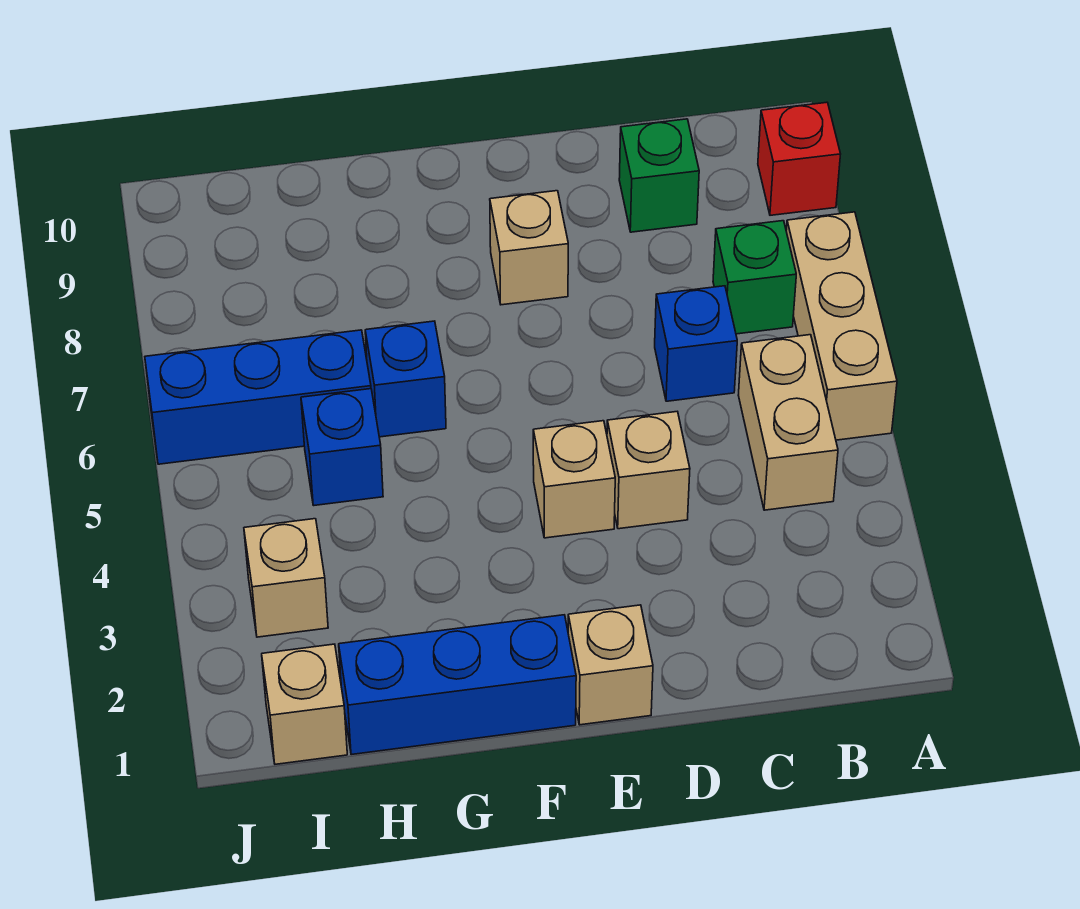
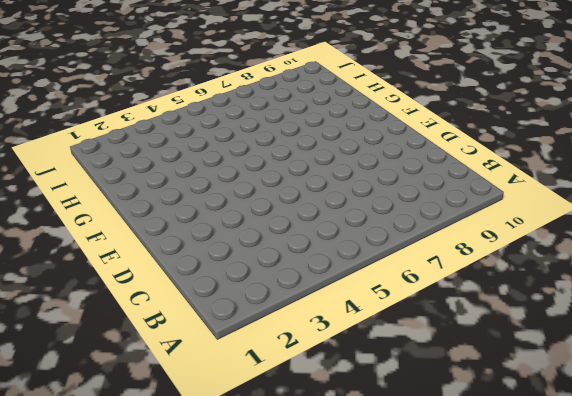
none -> tan 1x3 brick [786,212,897,440]
none -> red 1x1 brick [758,102,841,215]
none -> tan 1x2 brick [738,335,838,510]

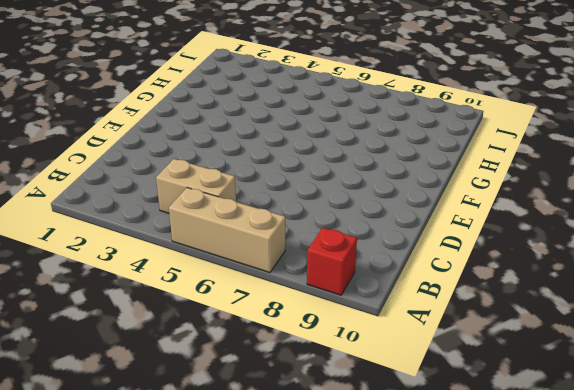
none -> green 1x1 brick [713,221,796,334]
none -> blue 1x1 brick [655,286,737,401]
none -> green 1x1 brick [619,119,699,232]

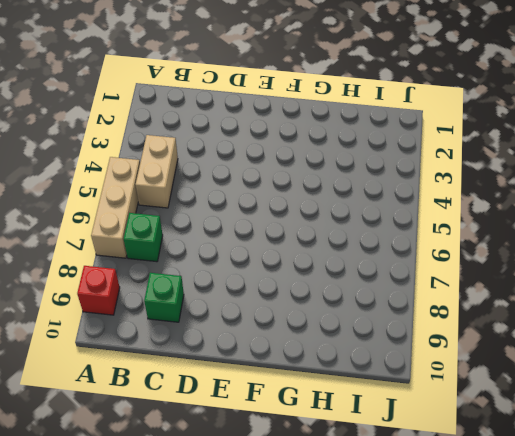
none -> blue 1x1 brick [655,286,737,401]
none -> tan 1x1 brick [607,412,690,529]
none -> tan 1x1 brick [568,605,653,725]

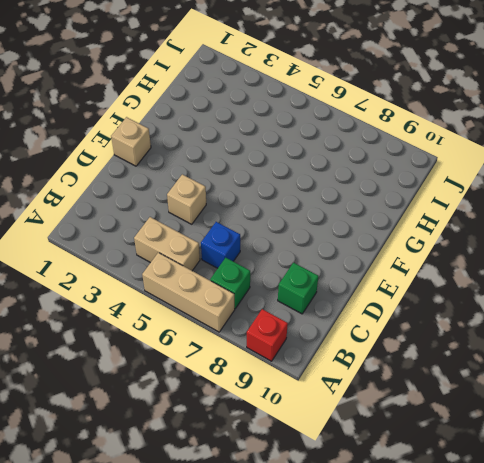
none -> tan 1x1 brick [533,421,615,538]
none -> tan 1x1 brick [490,191,568,305]
none -> blue 1x3 brick [339,615,576,755]

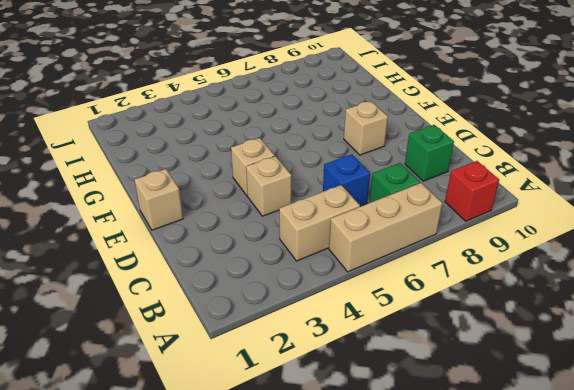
none -> blue 1x3 brick [339,615,576,755]
none -> blue 1x1 brick [365,321,446,437]
none -> blue 1x1 brick [301,389,383,505]

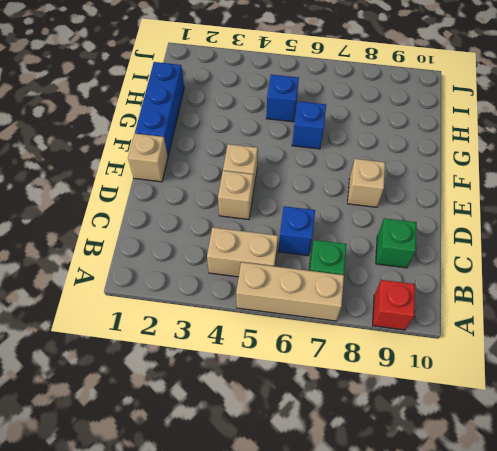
none -> blue 1x3 brick [145,330,371,464]
none -> tan 1x1 brick [262,644,347,764]
none -> tan 1x1 brick [244,519,328,637]

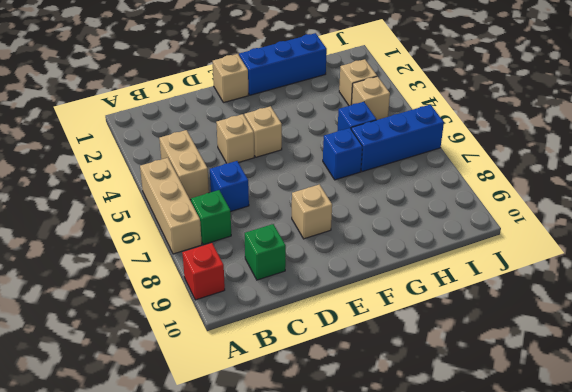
tan 1x1 brick [352,76,390,120] -> tan 1x1 brick moved to [262,644,347,764]

